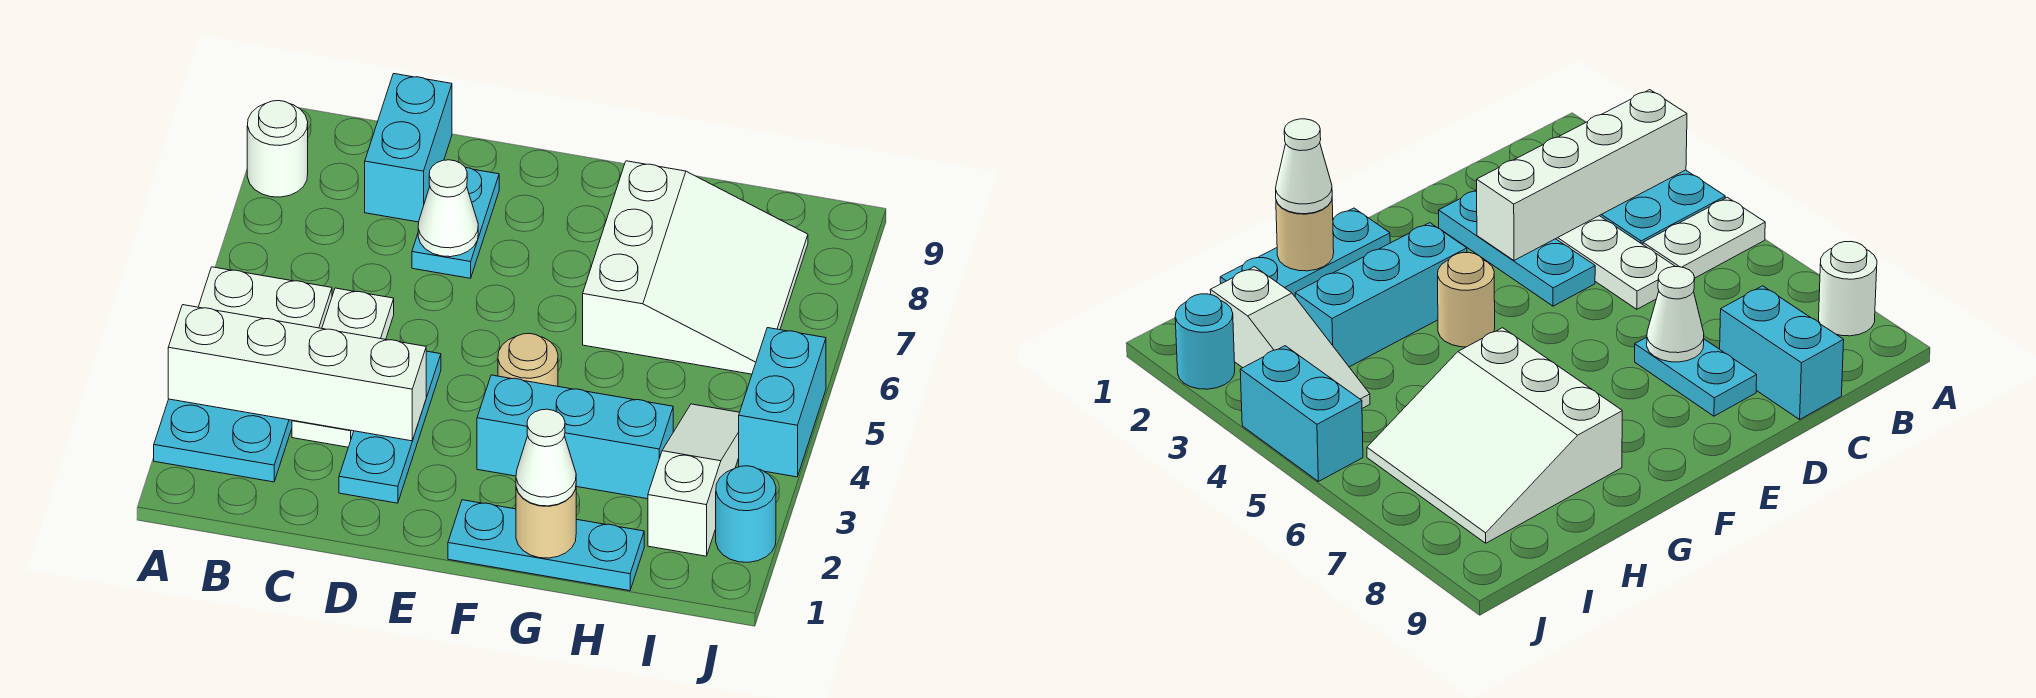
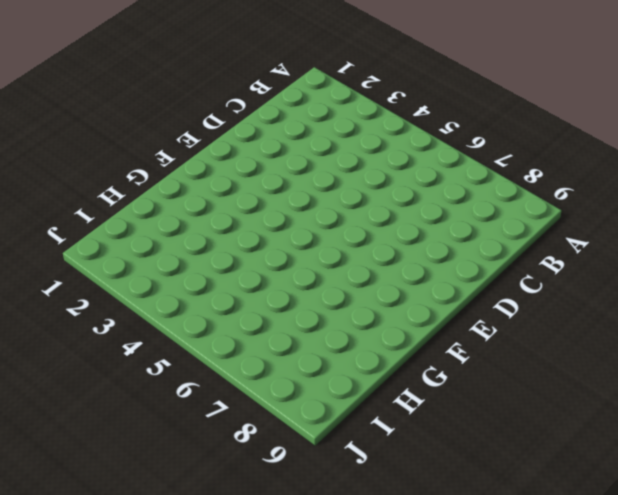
none -> cyan 2x3 plate [154,399,292,482]
none -> white 1x2 plate [199,267,332,328]
none -> white 1x1 round brick [247,101,308,197]

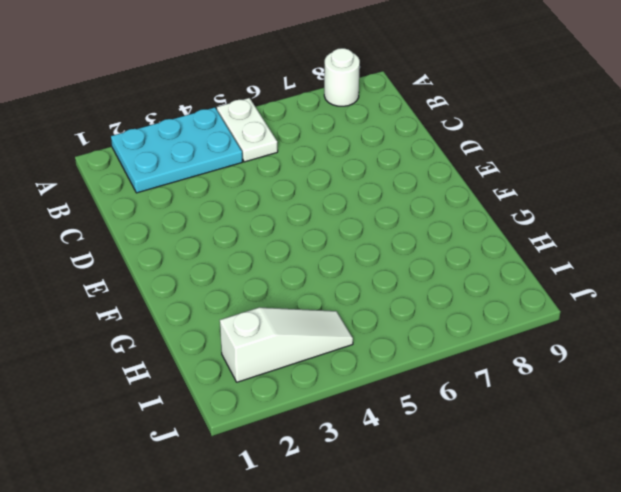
none -> white 1x3 plate [292,288,394,447]
none -> cyan 1x2 brick [365,74,452,222]
none -> cyan 1x3 plate [339,351,441,503]

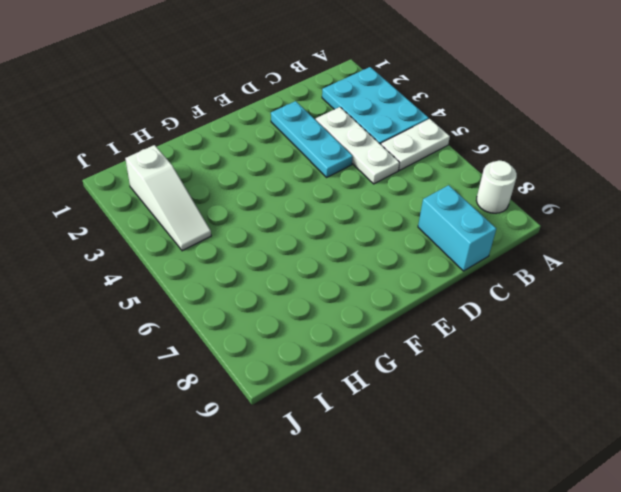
none -> cyan 1x2 plate [412,168,499,278]
none -> cyan 1x3 plate [448,500,644,591]
none -> cyan 1x3 brick [477,375,673,499]

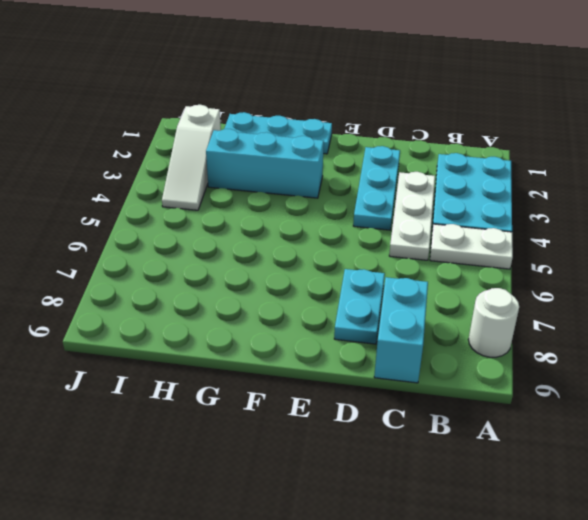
none -> tan 1x1 round brick [498,334,558,386]
none -> white 3x3 slope [583,161,808,374]
none -> cyan 1x1 round brick [716,466,776,562]

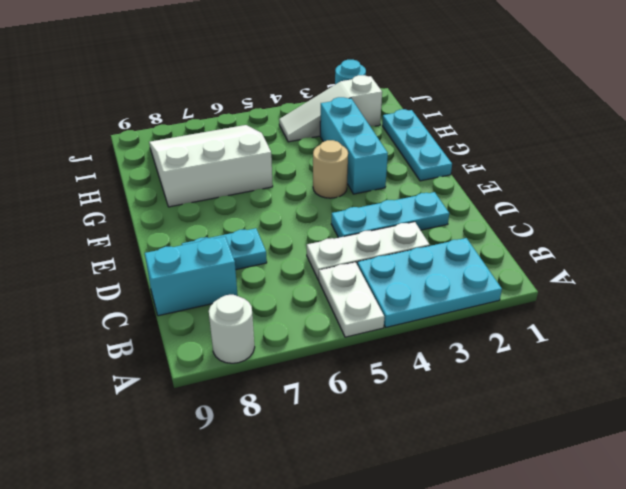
none -> cyan 1x2 brick [739,328,826,477]
none -> white 1x4 brick [168,305,426,441]
none -> white 1x1 cone [418,160,478,257]

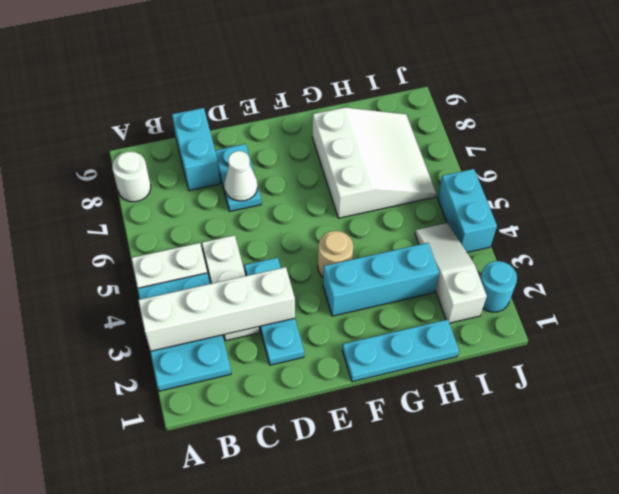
none -> tan 1x1 round brick [516,488,576,558]
none -> white 1x1 cone [516,409,576,506]

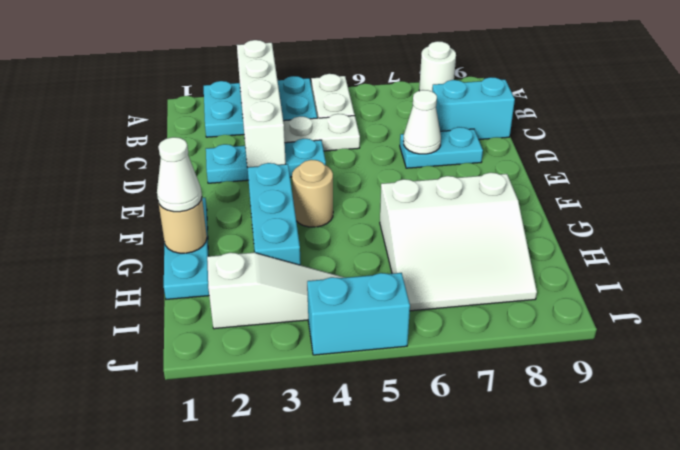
none -> cyan 1x1 round brick [716,466,776,562]

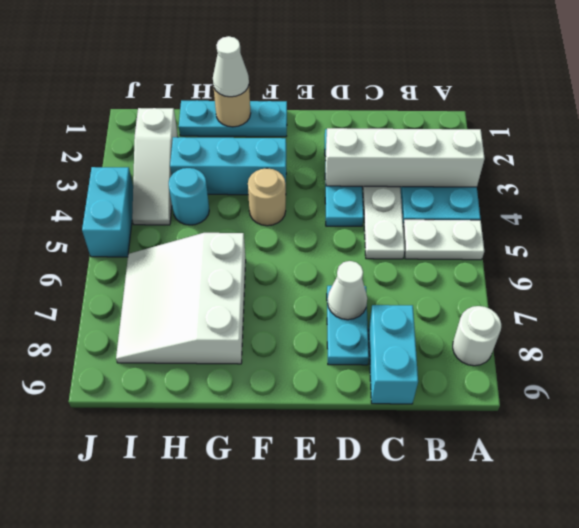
cyan 1x1 round brick [169,168,209,225] -> cyan 1x1 round brick moved to [716,466,776,562]

